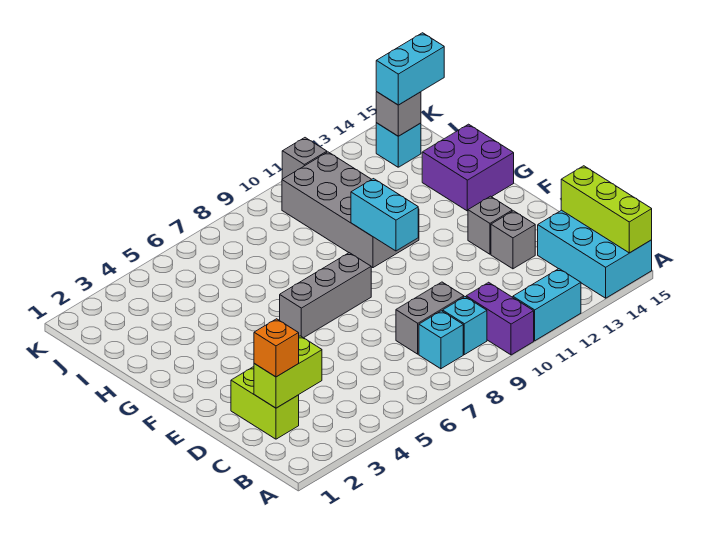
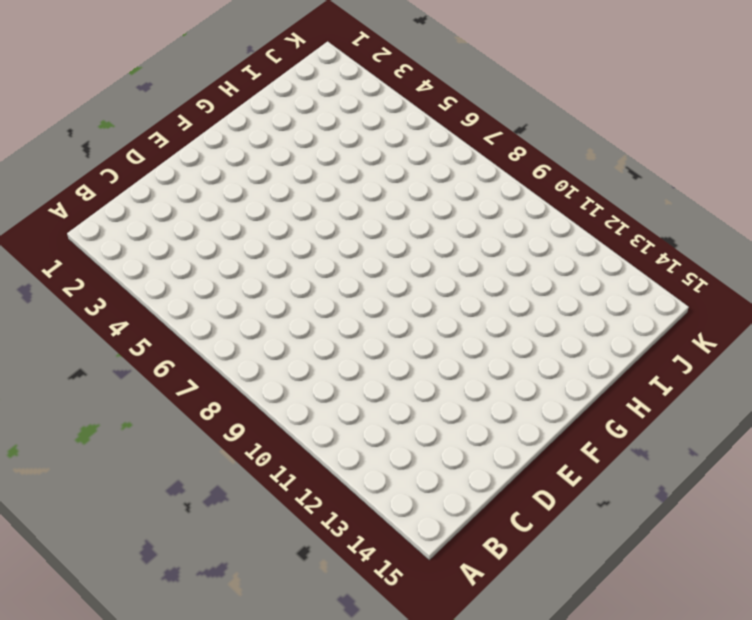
none -> purple 1x2 brick [466,282,534,355]
none -> cyan 1x2 brick [513,269,581,341]
none -> cyan 2x3 brick [538,210,652,298]

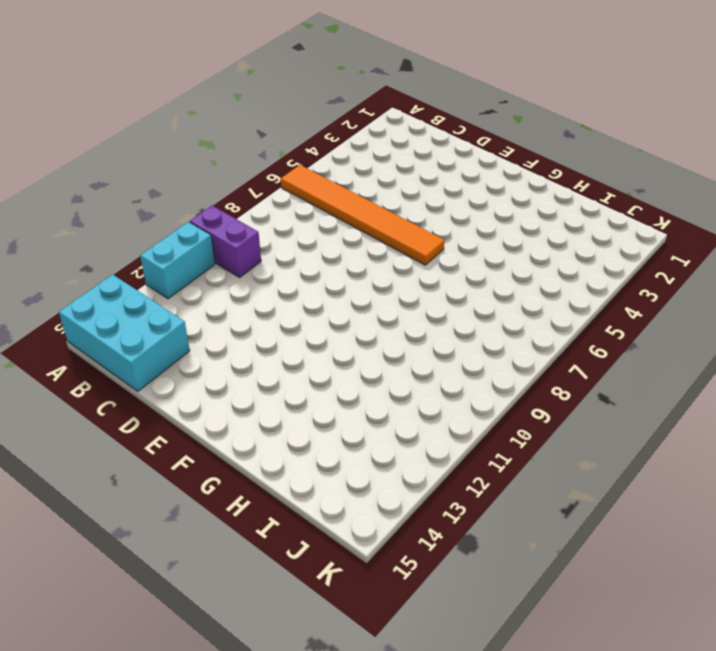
orange 1x6 tile [281,165,445,265] -> grey 1x3 brick [280,253,371,338]
none -> cyan 1x1 brick [419,311,463,369]
none -> cyan 1x1 brick [443,297,487,355]
none -> lime 1x2 brick [231,367,299,439]

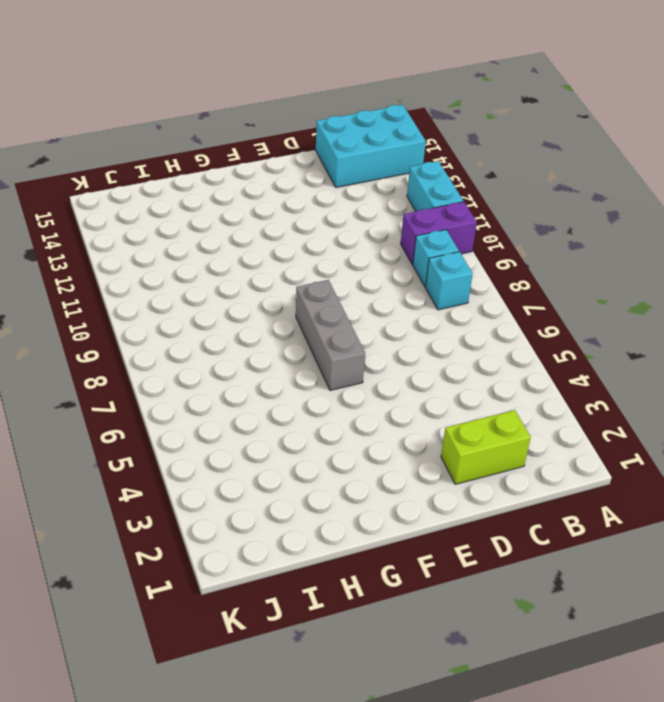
none -> grey 1x2 brick [396,282,464,354]
none -> grey 1x1 brick [491,211,535,269]
none -> grey 1x1 brick [468,196,512,254]

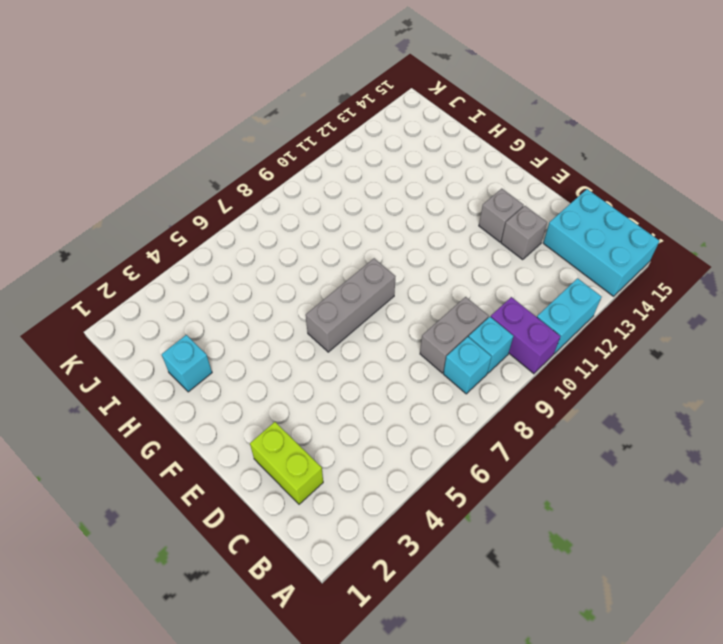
cyan 1x1 brick [162,335,212,392] -> cyan 1x1 brick moved to [376,123,421,167]
none -> grey 2x4 brick [282,152,419,268]
none -> purple 2x2 brick [422,124,514,211]
none -> grey 1x1 brick [282,138,327,179]

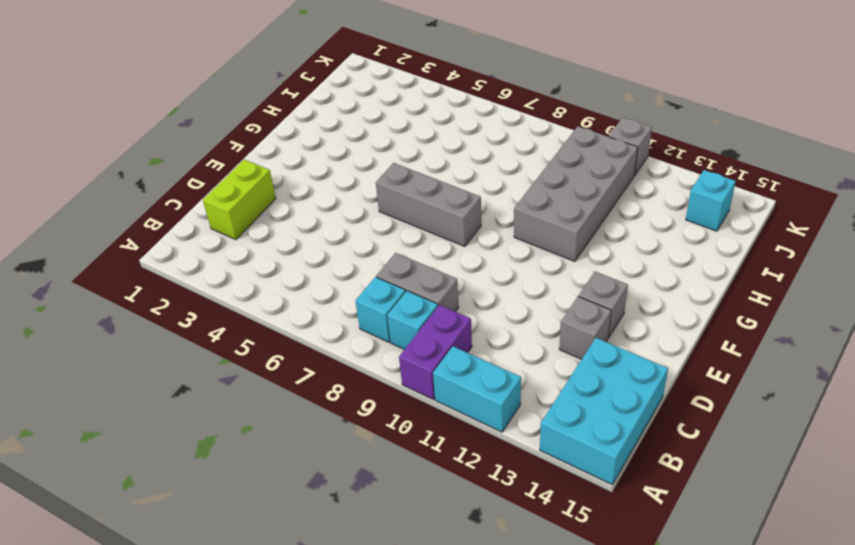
none -> purple 2x2 brick [422,124,514,211]
none -> lime 1x3 brick [561,166,652,253]
none -> lime 1x2 brick [254,336,322,408]

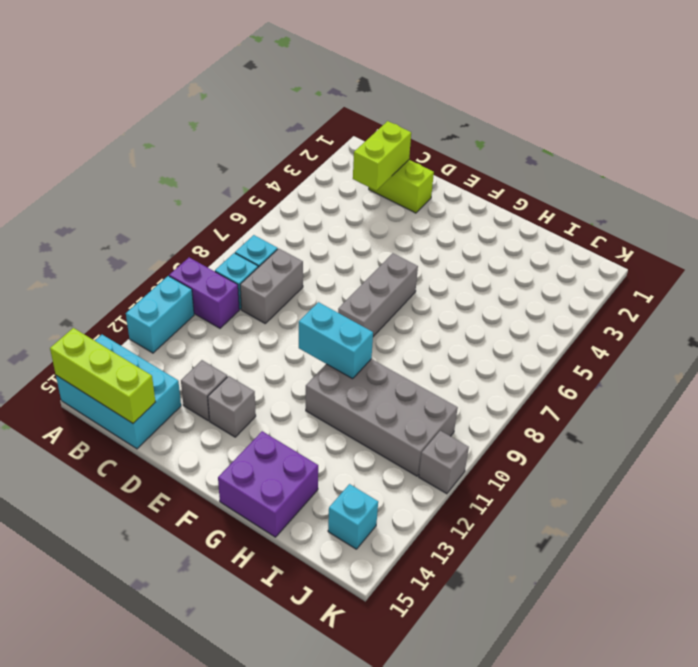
none -> grey 1x1 brick [376,92,421,136]
none -> orange 1x1 brick [254,319,299,377]
none -> cyan 1x2 brick [376,33,444,105]

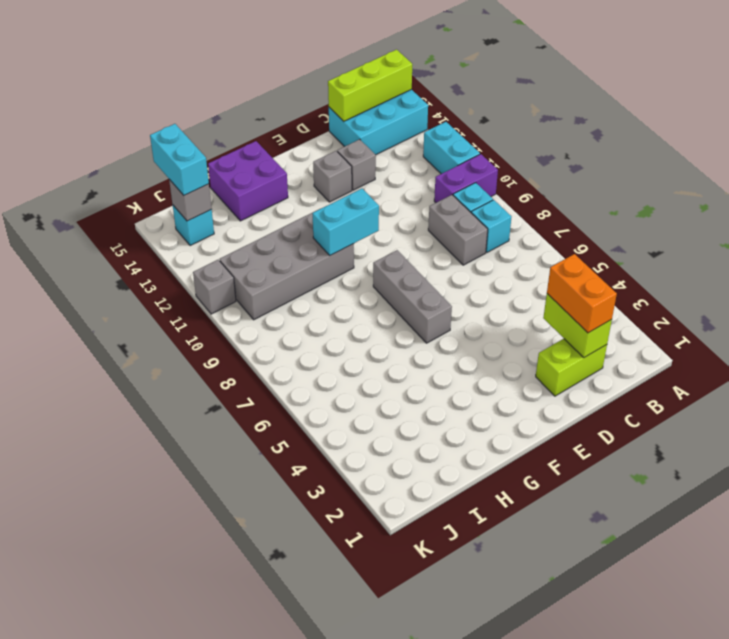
orange 1x2 brick [547,254,617,333] -> orange 1x1 brick [254,319,299,377]

